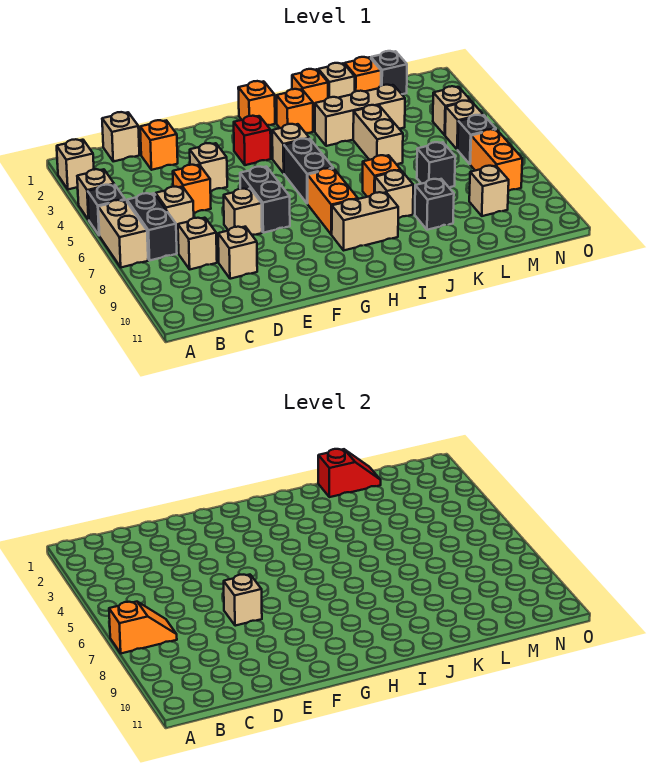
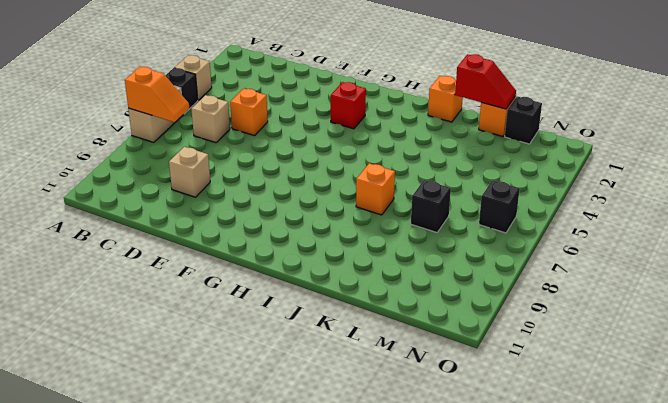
none -> tan 1x1 brick [57,139,94,189]
none -> black 1x2 brick [127,193,177,260]
none -> tan 1x1 brick [102,112,139,161]
none -> tan 1x1 brick [178,218,217,269]

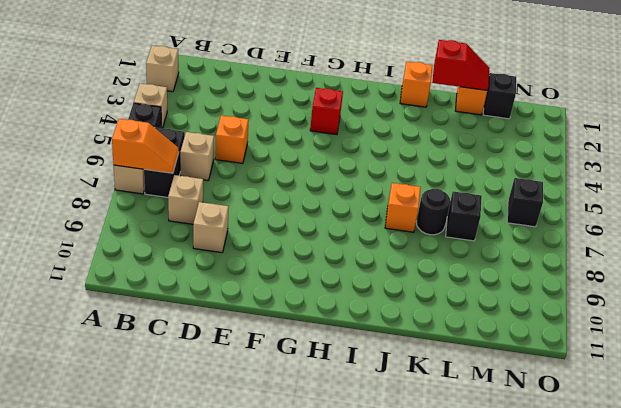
black 1x1 round brick [416,189,450,235] -> none
none -> tan 1x1 brick [102,112,139,161]
none -> orange 1x1 brick [140,120,178,170]
none -> tan 1x1 brick [190,143,227,191]
none -> tan 1x1 brick [224,189,262,235]

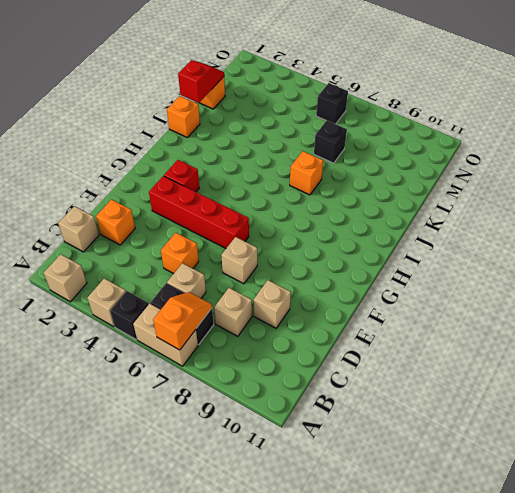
red 1x4 brick [149,176,249,248] -> black 1x2 brick [240,167,290,233]
none -> tan 1x1 brick [190,143,227,191]
none -> orange 1x1 brick [238,81,275,125]
none -> tan 1x1 brick [272,124,309,173]
none -> black 1x2 brick [284,139,333,204]

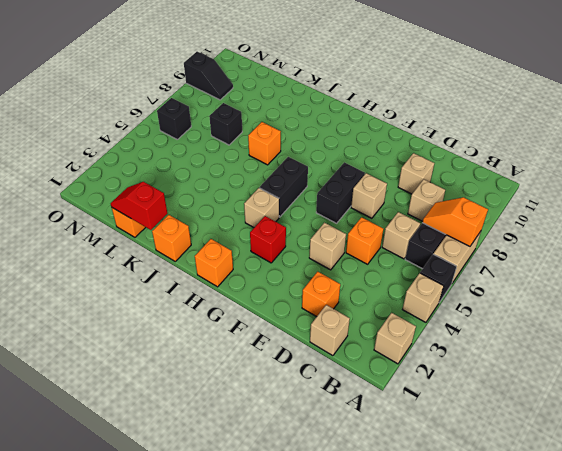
black 1x2 slope [184,52,233,100] -> none
none -> orange 1x2 brick [308,168,358,234]
none -> tan 1x2 brick [331,192,399,250]
none -> orange 1x1 brick [277,89,313,133]
none -> tan 1x3 brick [315,85,405,146]

